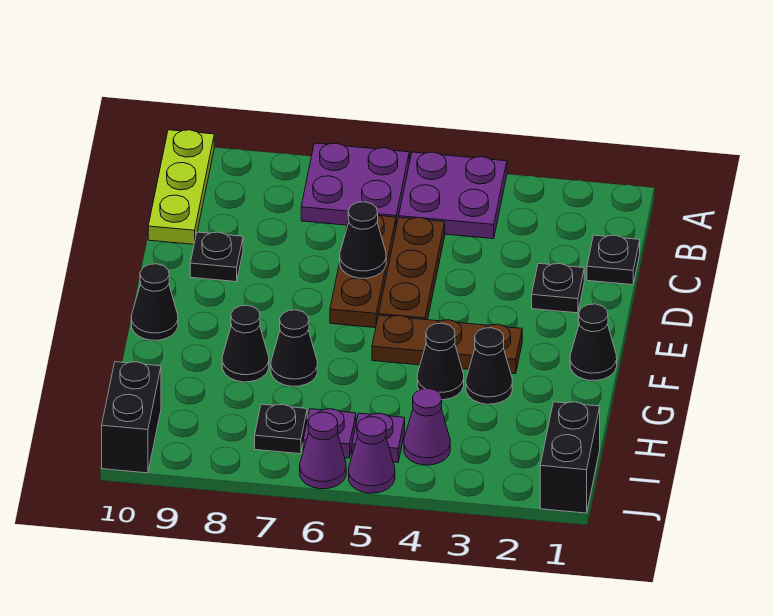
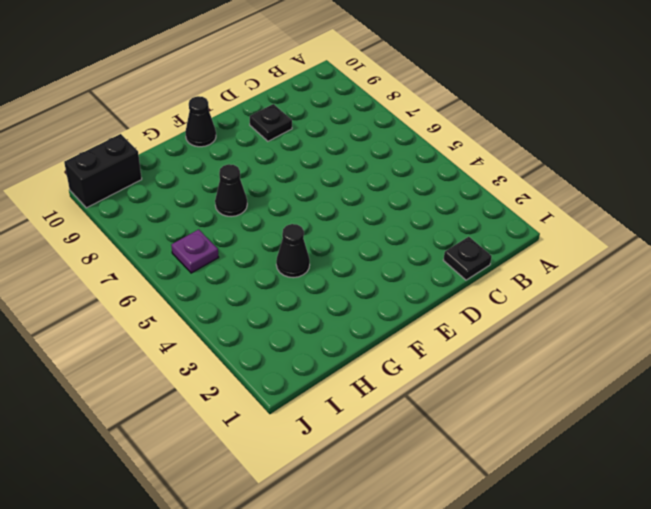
none -> purple 2x2 plate [399,152,507,239]
none -> purple 2x2 plate [301,143,409,226]
none -> lime 1x3 plate [148,130,214,244]

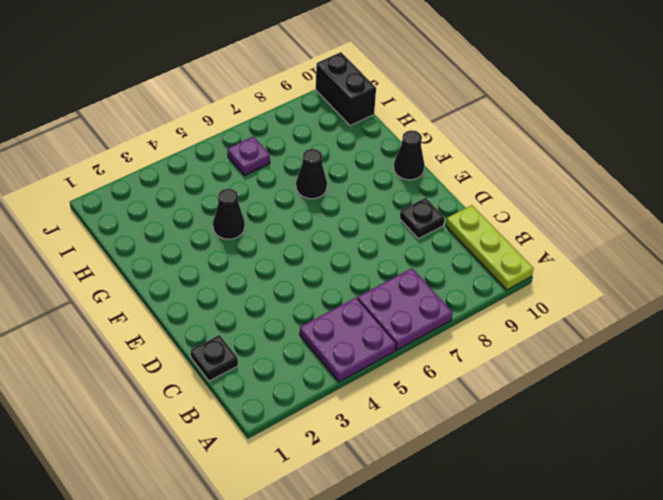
none -> brown 1x3 plate [379,217,445,320]
none -> brown 1x3 plate [330,215,396,328]
none -> black 1x1 plate [532,263,584,313]

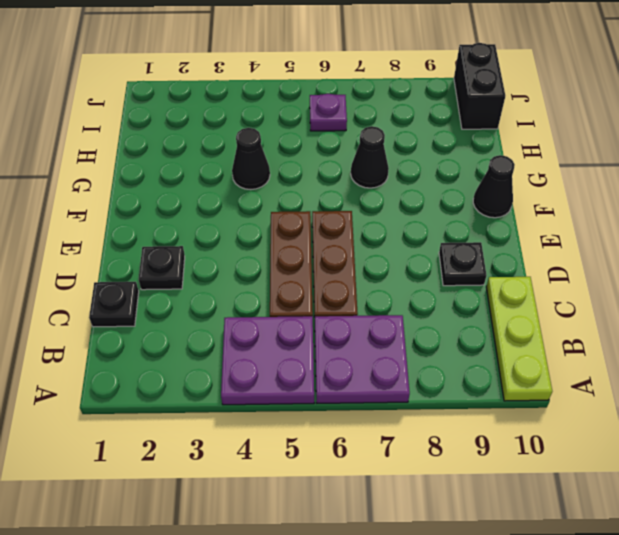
none -> black 1x1 cone [570,304,617,381]
none -> brown 1x3 plate [372,315,522,374]
none -> black 1x1 cone [466,328,512,404]

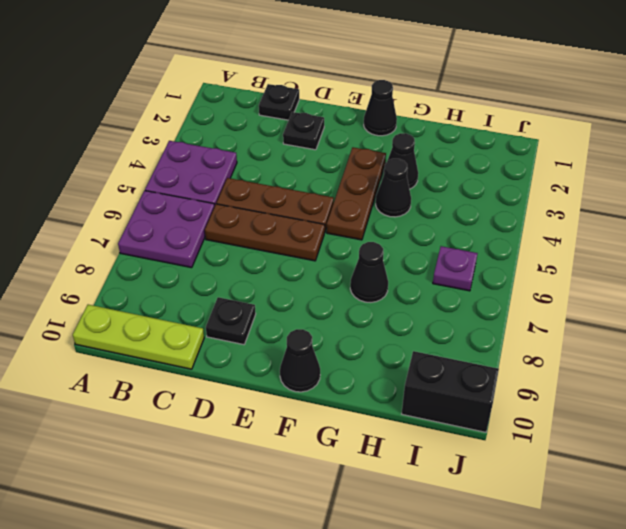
none -> black 1x1 cone [222,305,269,382]
none -> black 1x2 brick [540,402,600,513]
none -> purple 1x1 cone [404,389,450,465]

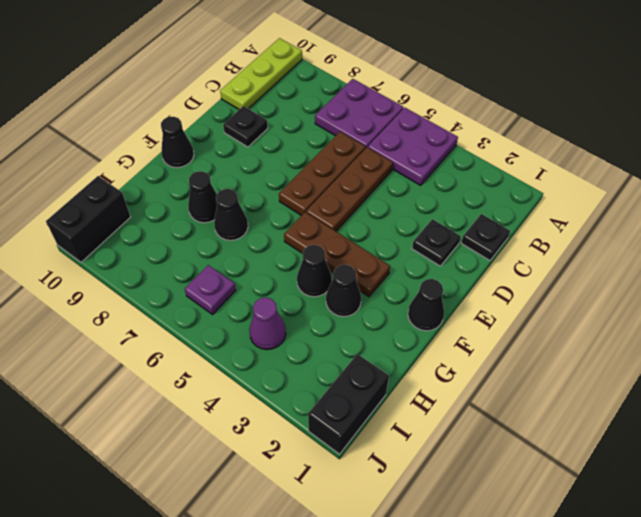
none -> purple 1x1 plate [352,413,405,463]
none -> black 1x1 plate [255,404,307,454]
none -> purple 1x1 cone [349,417,395,493]

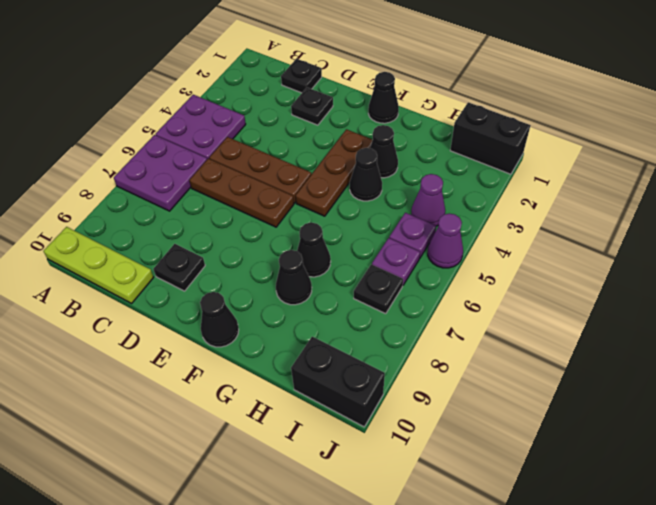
none -> purple 1x1 cone [300,412,346,489]
none -> black 1x1 cone [340,202,386,278]

